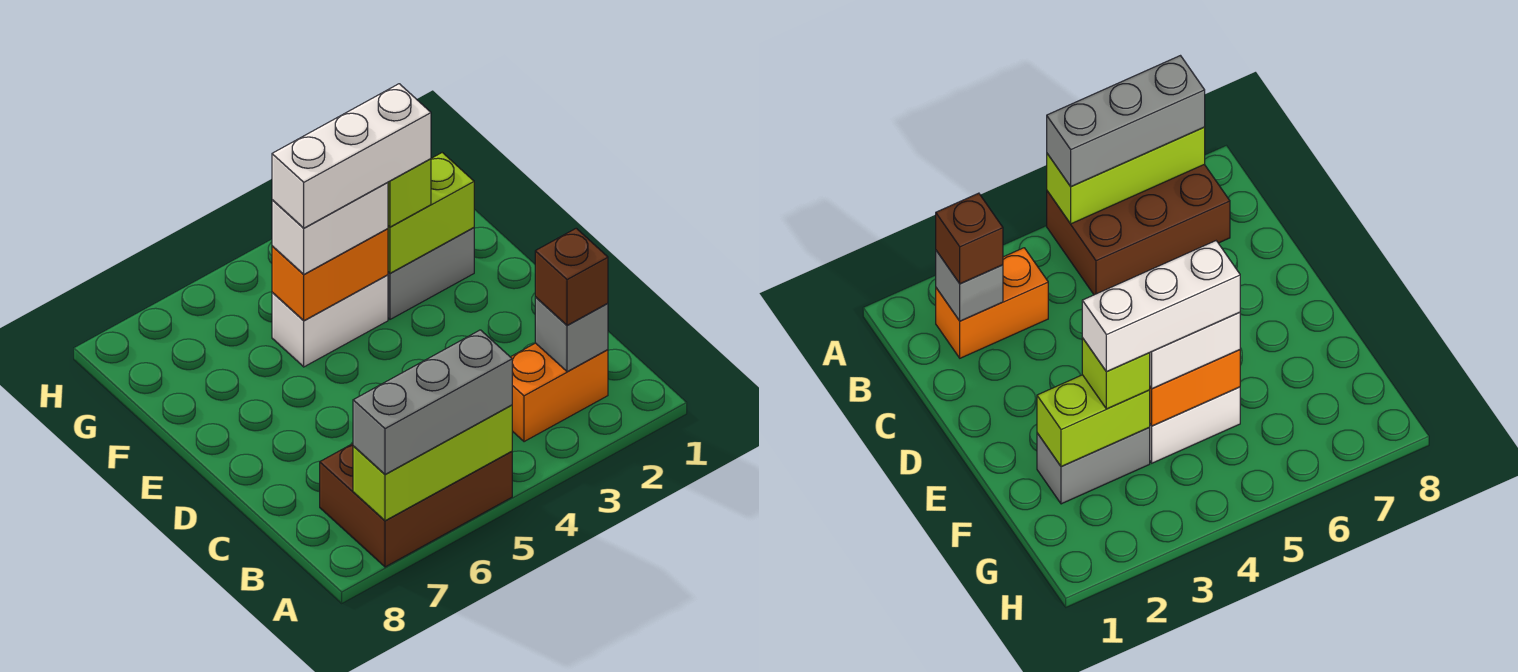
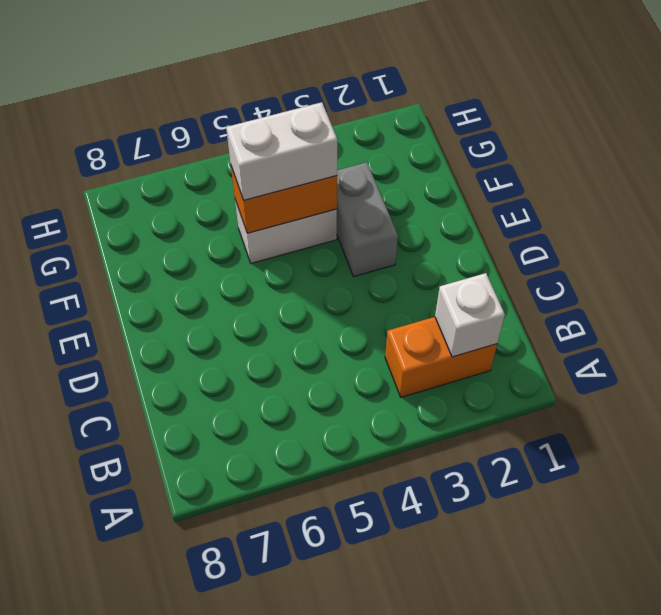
white 1x1 brick [435,273,505,357] -> grey 1x1 brick [535,297,608,372]
grey 1x2 brick [337,162,398,277] -> grey 1x2 brick turned to [388,228,474,319]
none -> brown 2x3 brick [320,444,512,567]
none -> lime 1x3 brick [353,405,512,521]
none -> lime 1x2 brick [388,153,474,273]

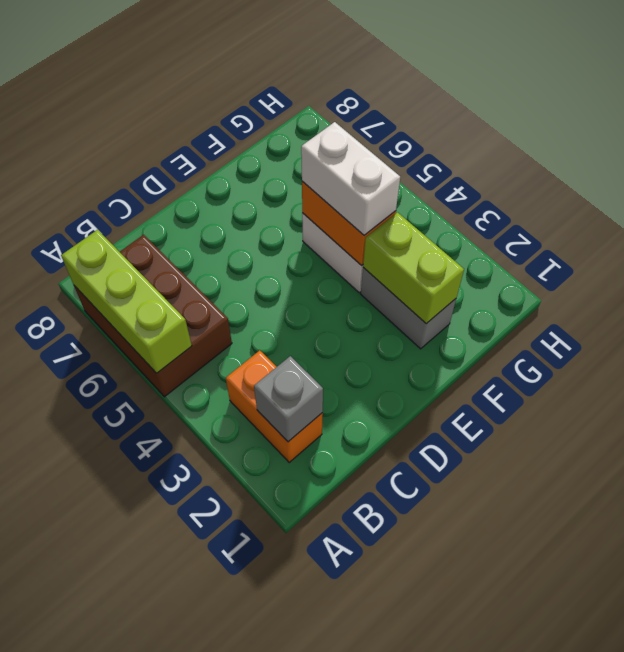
none -> grey 1x3 brick [353,330,512,474]
none -> brown 1x1 brick [535,228,608,326]
none -> lime 1x1 brick [388,159,431,227]

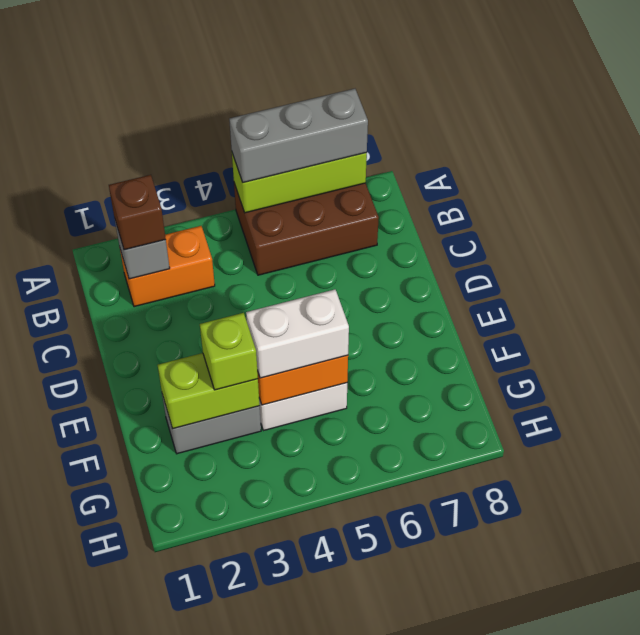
none -> white 1x3 brick [272,84,431,228]

